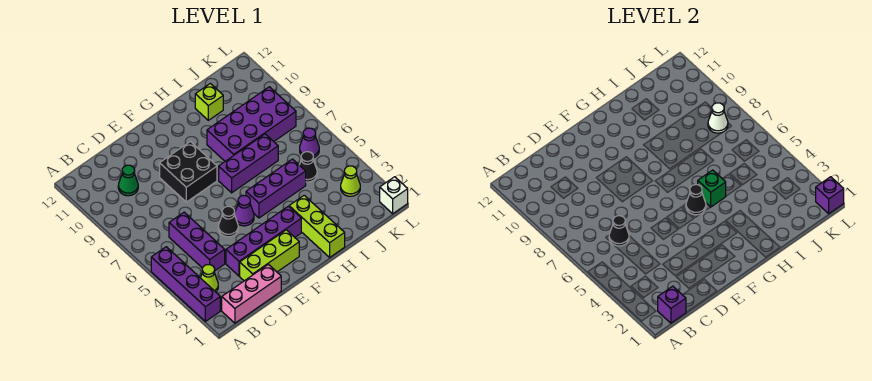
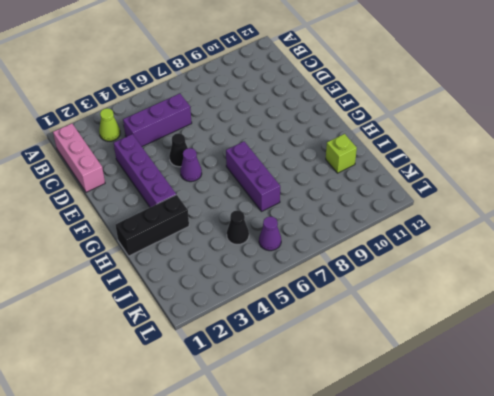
black 1x3 brick [115,195,189,256] -> lime 1x3 brick [289,195,345,257]
none -> purple 1x4 brick [151,247,220,321]
none -> green 1x1 cone [118,165,138,196]
none -> lime 1x3 brick [240,230,299,281]

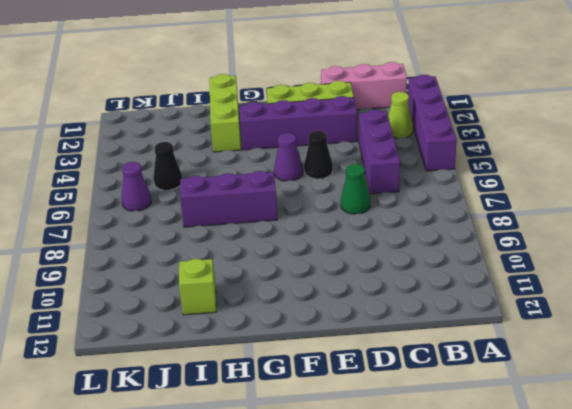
green 1x1 cone [341,164,370,214] -> green 1x1 cone moved to [118,165,138,196]
none -> black 2x2 brick [160,142,217,202]
none -> purple 1x3 brick [246,159,306,218]
none -> purple 2x4 brick [207,87,296,161]

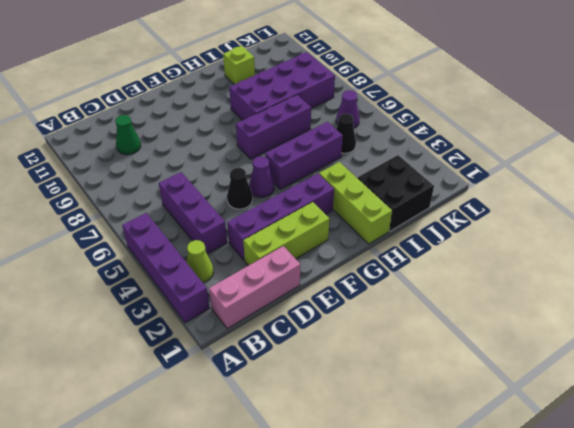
black 2x2 brick [358,155,434,231] -> black 2x2 brick moved to [160,142,217,202]
none -> lime 1x1 cone [341,166,360,196]
none -> white 1x1 brick [380,177,408,214]
none -> purple 1x1 brick [658,286,686,323]

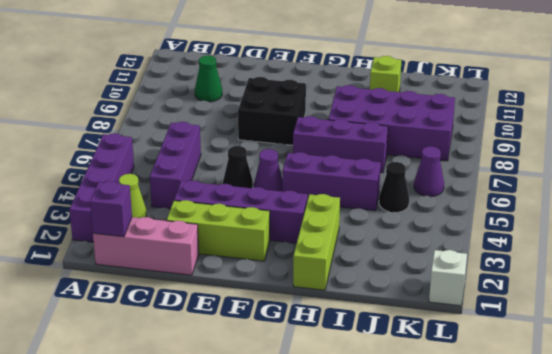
none -> lime 1x1 cone [341,166,360,196]
none -> black 1x1 cone [609,216,629,246]
none -> black 1x1 cone [686,185,706,215]

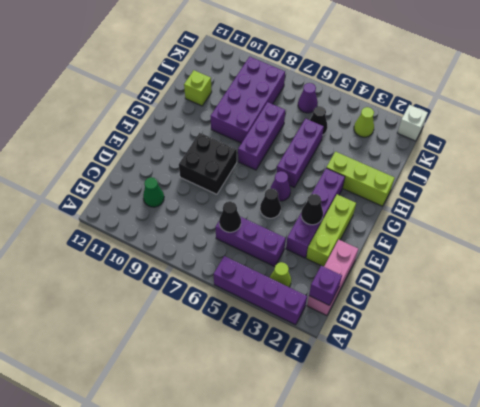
black 1x1 cone [301,194,323,225] -> black 1x1 cone moved to [686,185,706,215]
none -> green 1x1 brick [698,170,726,207]
none -> white 1x1 cone [708,103,728,133]
none -> purple 1x1 brick [816,177,844,214]

